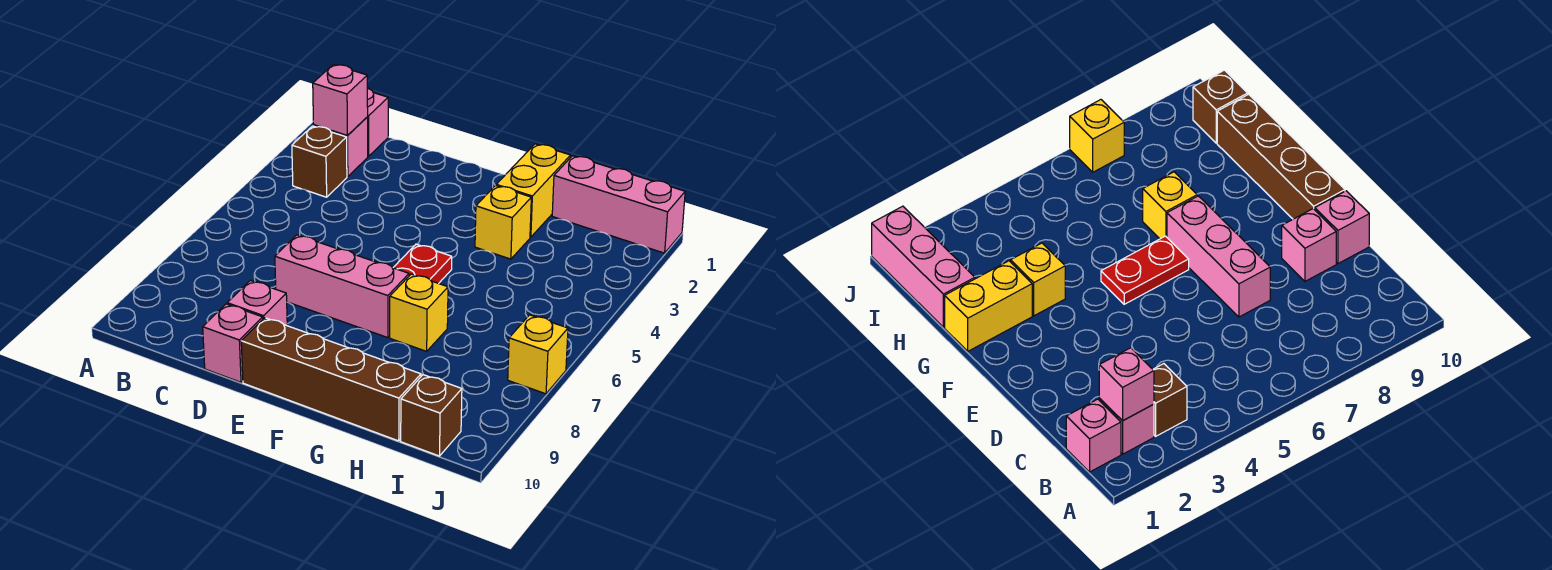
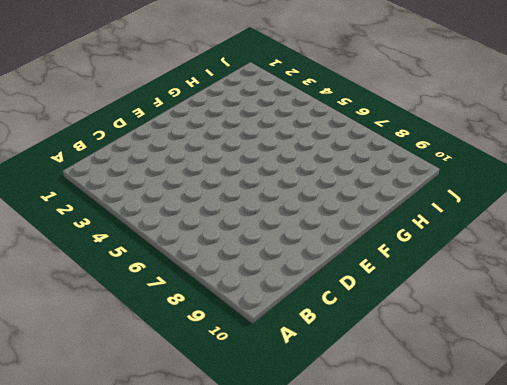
none -> pink 1x1 brick [367,88,388,156]
none -> pink 1x1 brick [314,117,368,177]
none -> brown 1x1 brick [292,126,347,197]

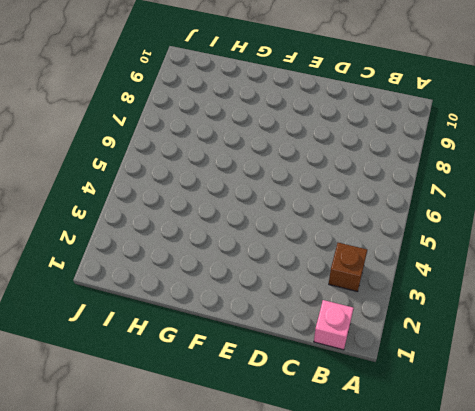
none -> pink 1x1 brick [314,117,368,177]
none -> pink 1x3 brick [275,235,409,338]
none -> pink 1x1 brick [227,280,287,326]

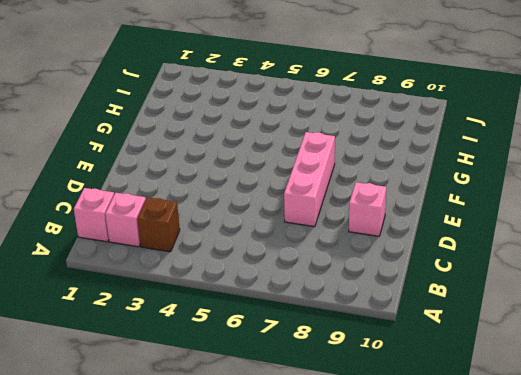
none -> pink 1x1 brick [203,304,263,382]
none -> brown 1x4 brick [241,318,421,441]
none -> red 1x2 plate [393,244,452,284]

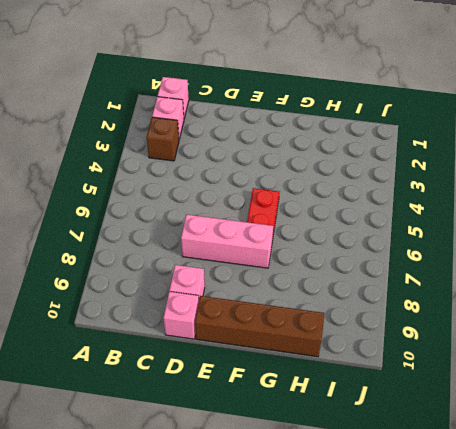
none -> yellow 1x2 brick [496,144,571,237]
none -> yellow 1x1 brick [475,185,531,259]
none -> yellow 1x1 brick [390,274,448,351]

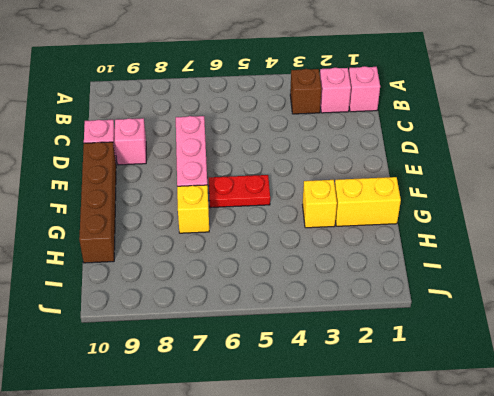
none -> pink 1x3 brick [552,156,685,253]
none -> brown 1x1 brick [401,375,462,456]
none -> yellow 1x1 brick [508,315,568,394]

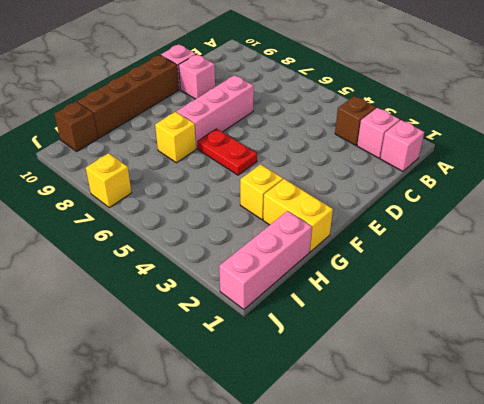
none -> pink 1x1 brick [313,65,368,135]

